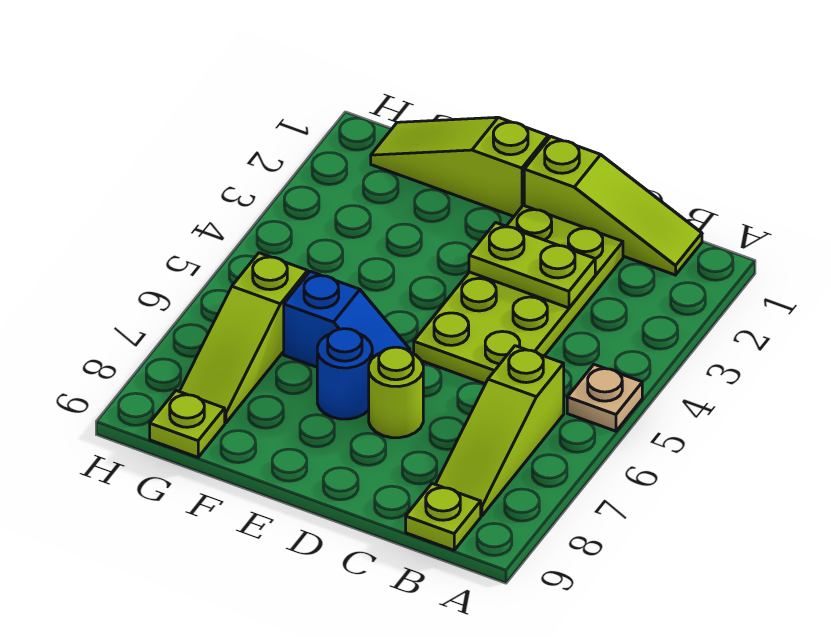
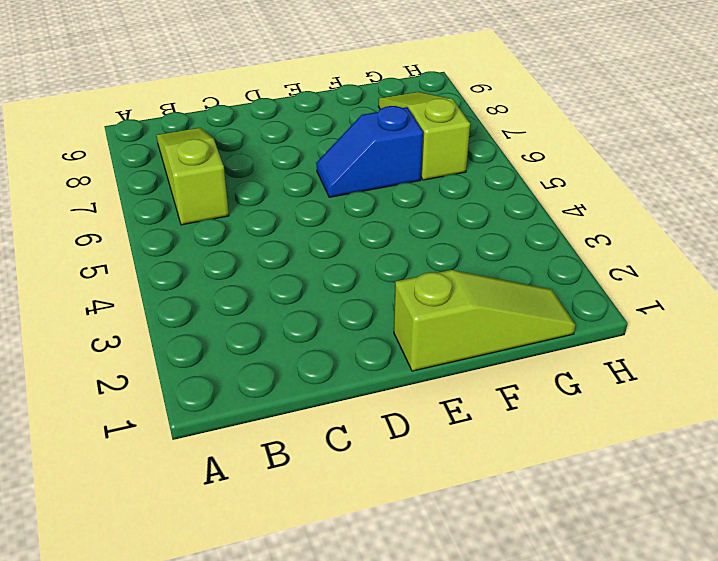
none -> tan 1x1 plate [567,365,642,431]
none -> lime 1x3 slope [524,137,702,275]
none -> lime 1x1 plate [406,484,481,550]

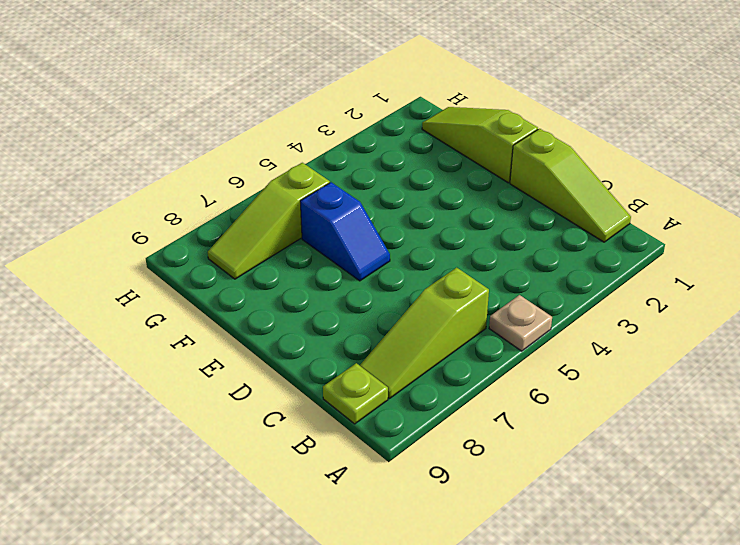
none -> lime 2x4 plate [414,205,623,384]
none -> lime 1x1 round brick [369,347,423,438]
none -> blue 1x1 round brick [317,329,372,419]

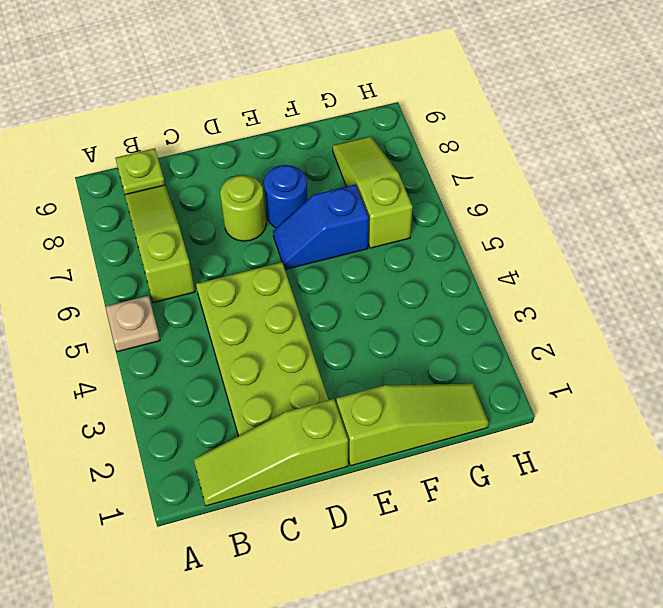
none -> lime 1x1 plate [150,391,225,457]
none -> lime 1x2 plate [469,223,595,308]

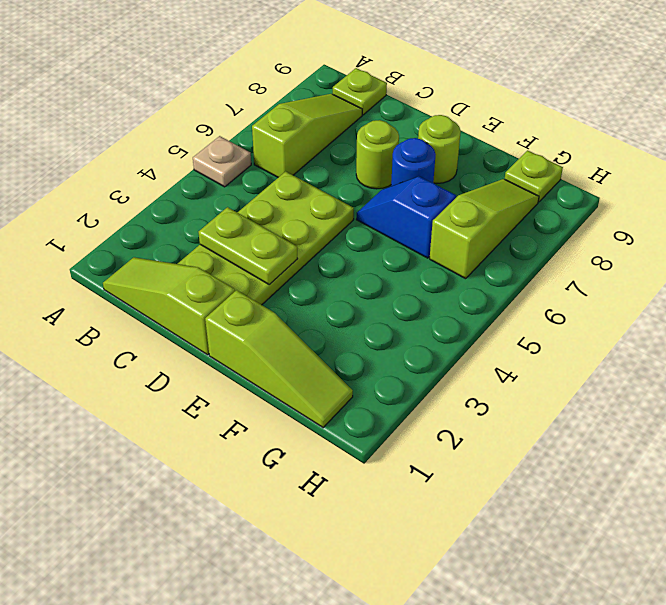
lime 1x1 round brick [418,115,461,183] -> none

